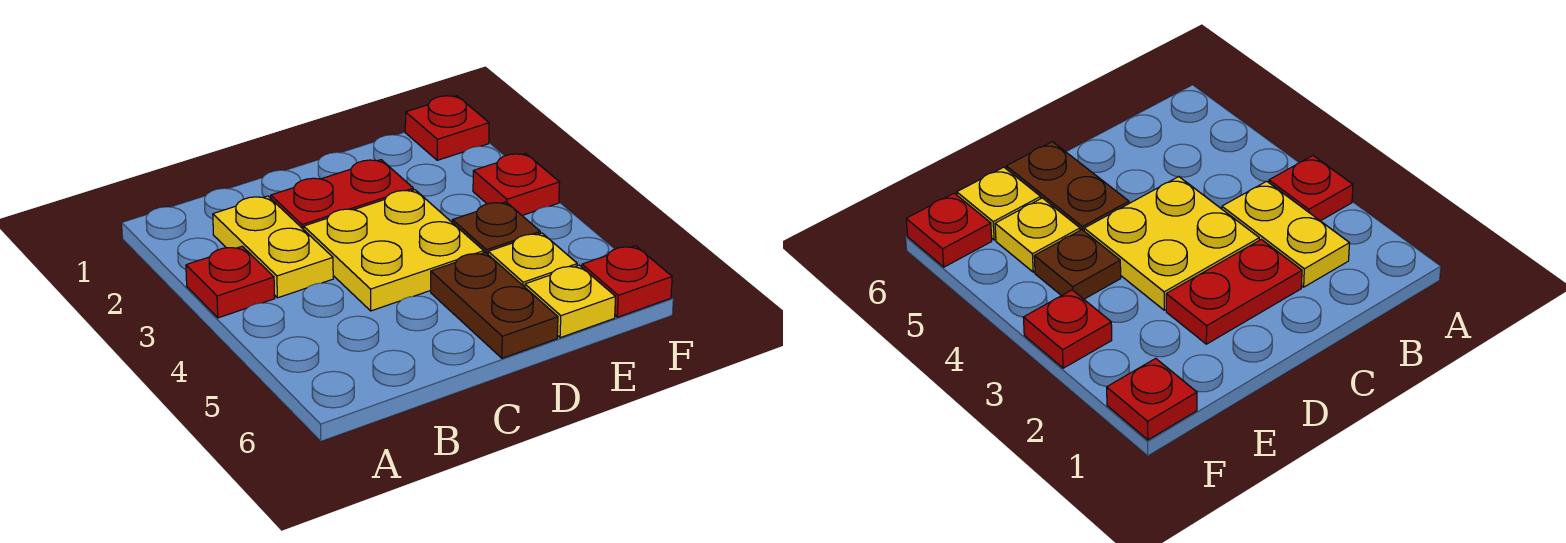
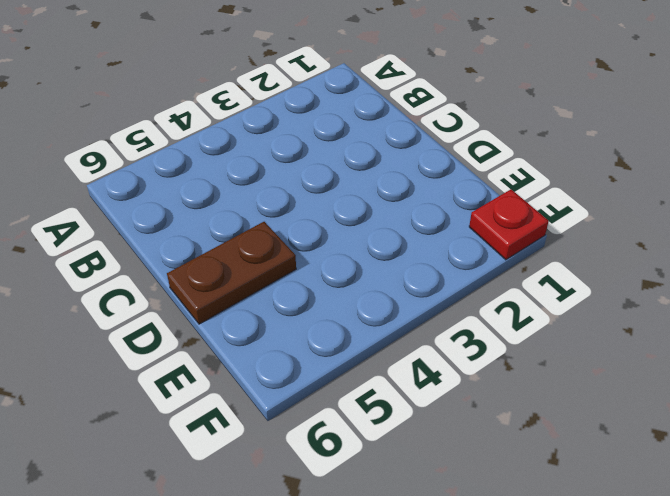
none -> red 1x1 plate [186,246,275,318]
none -> yellow 1x2 plate [213,196,333,298]

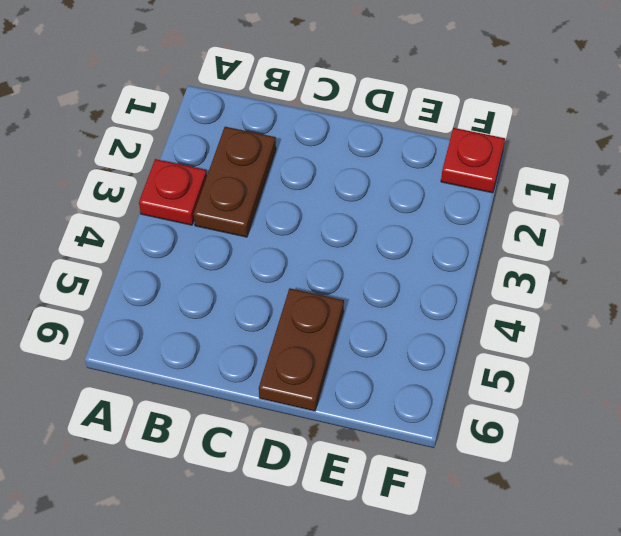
brown 1x2 plate [194,127,276,237] -> yellow 1x2 plate [213,196,333,298]
none -> red 1x2 plate [271,160,413,230]
none -> yellow 2x2 plate [304,190,484,311]

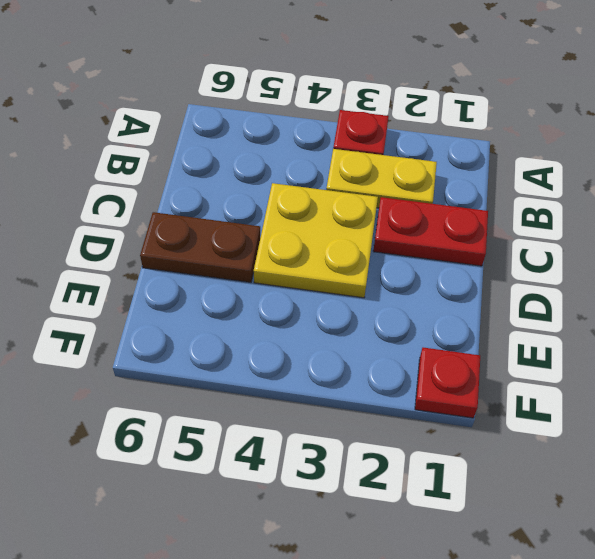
red 1x2 plate [373,197,488,266] -> red 1x2 plate turned to [271,160,413,230]
none -> brown 1x1 plate [452,202,540,254]
none -> yellow 1x1 plate [488,233,577,287]

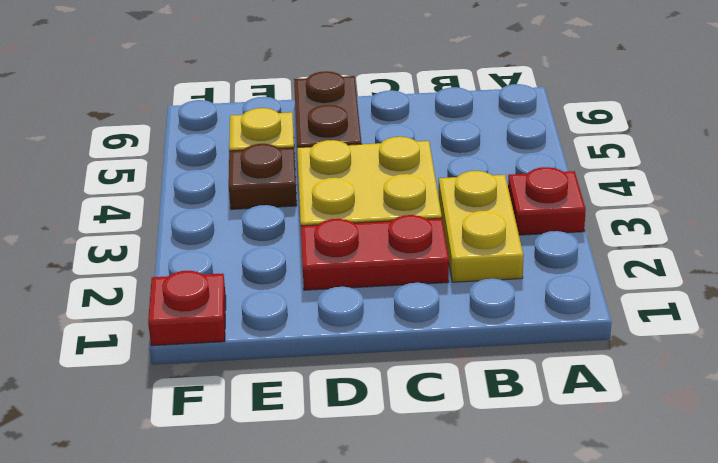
none -> yellow 1x1 plate [525,265,616,338]
none -> red 1x1 plate [473,153,560,215]

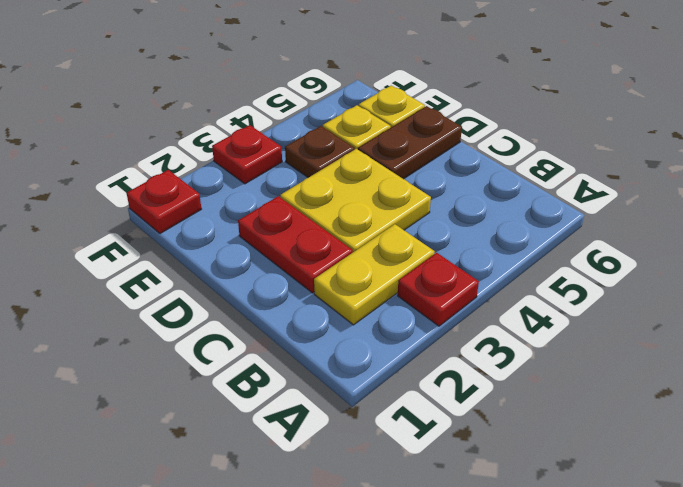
none -> red 1x1 plate [582,246,672,317]

